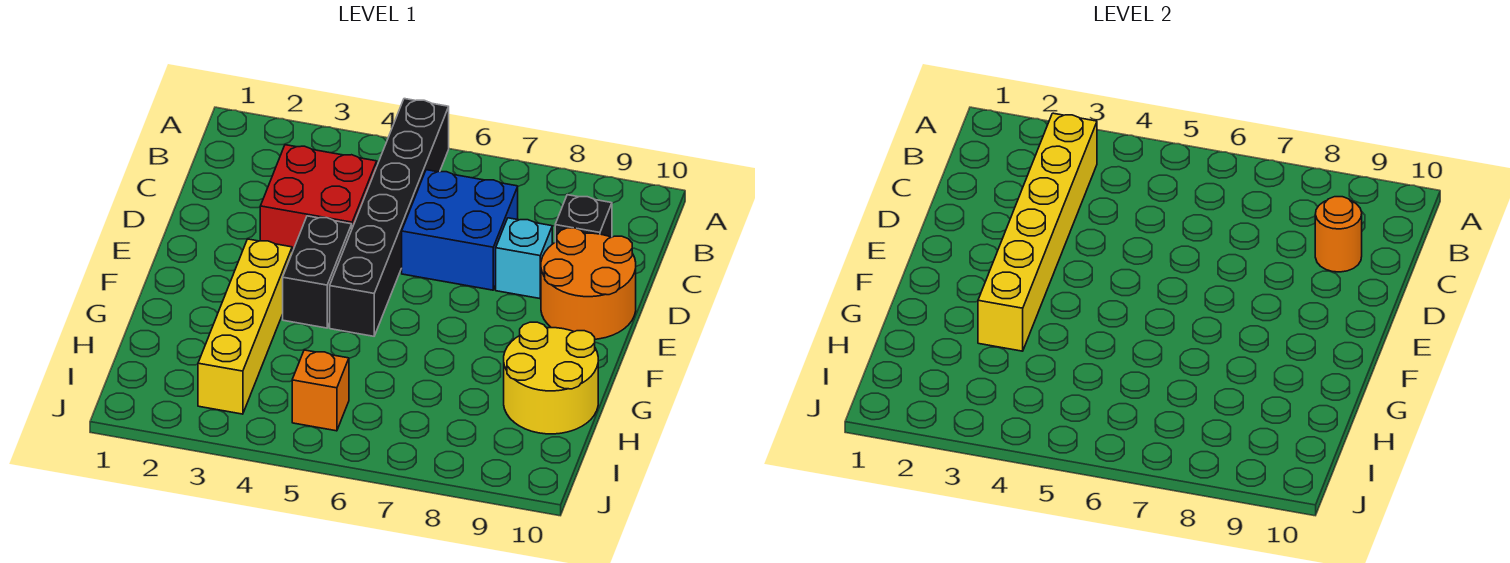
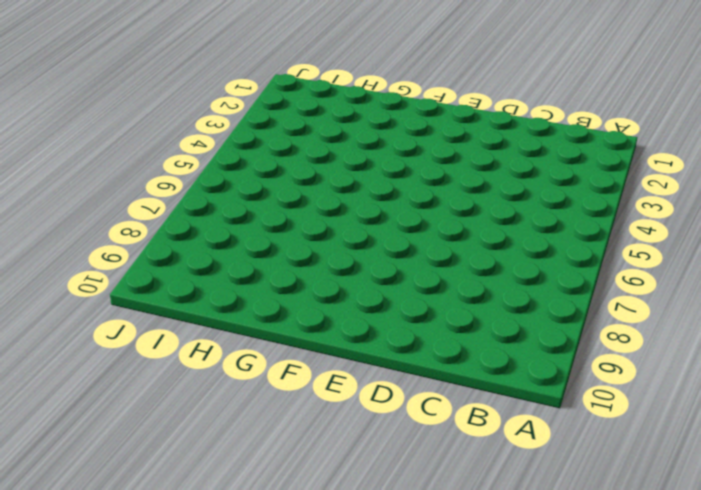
none -> black 1x6 brick [330,99,449,336]
none -> red 2x2 brick [260,145,377,252]
none -> blue 2x2 brick [402,170,518,290]

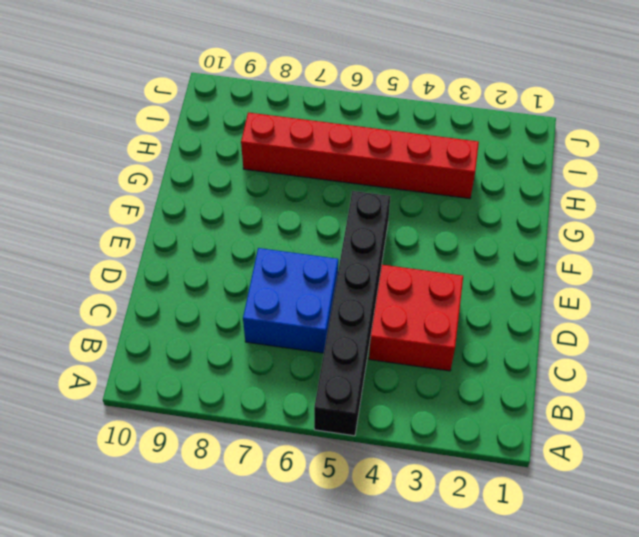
red 1x6 brick [241,113,479,199] -> yellow 1x4 brick [198,239,292,414]
none -> black 1x1 brick [555,195,612,242]
none -> cyan 1x1 brick [496,218,552,299]
none -> orange 2x2 round brick [541,228,636,339]

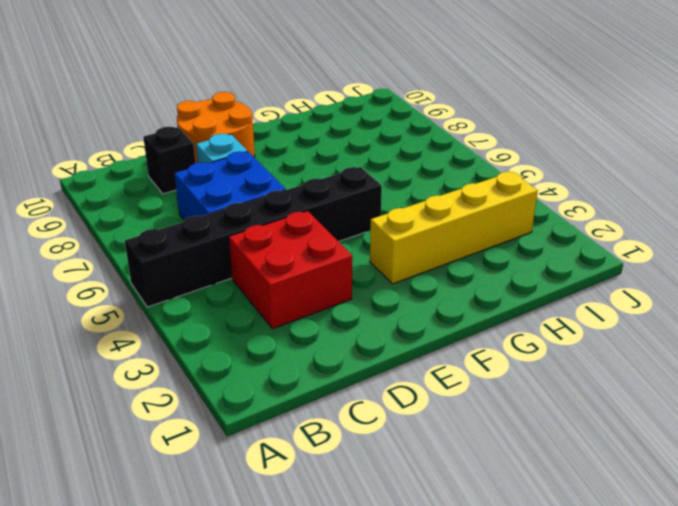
none -> black 1x2 brick [283,216,352,328]
none -> yellow 2x2 round brick [504,322,598,434]
none -> orange 1x1 brick [292,350,349,431]

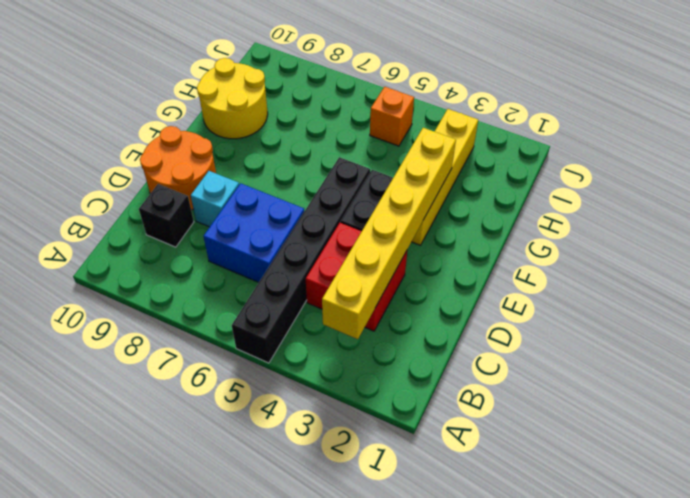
none -> orange 1x1 round brick [1315,197,1362,272]

